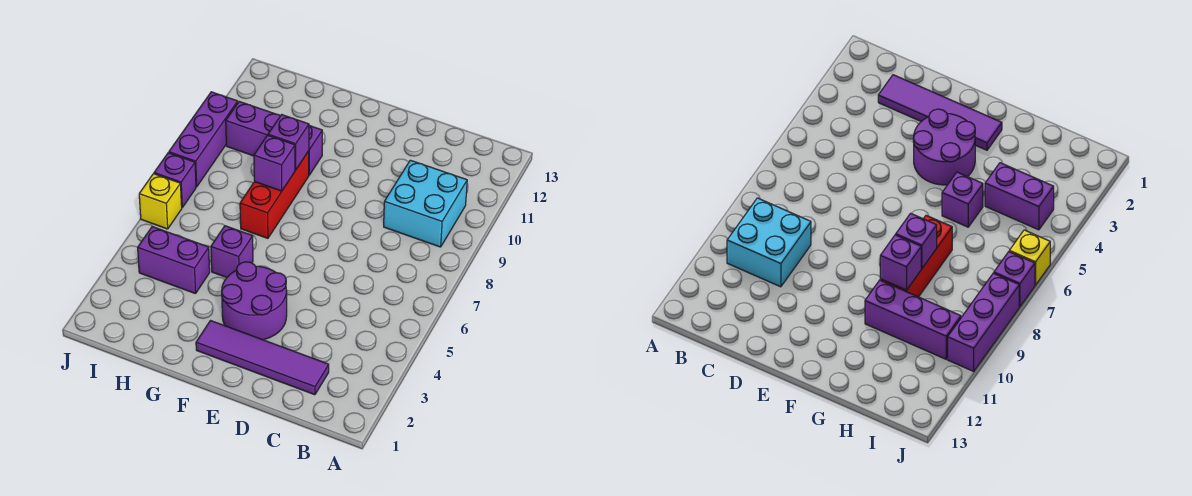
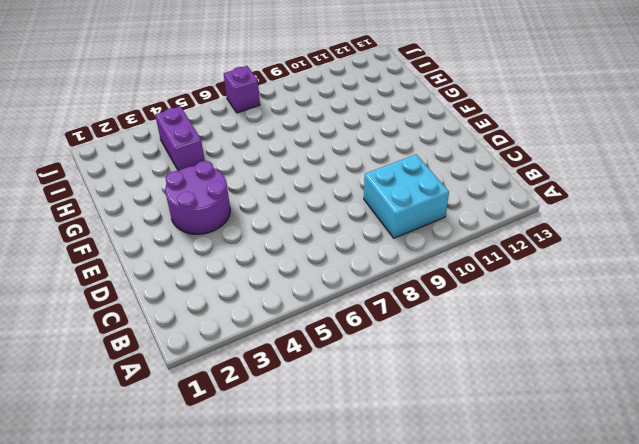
none -> purple 1x4 tile [196,321,329,395]
none -> purple 1x1 brick [211,226,253,278]
none -> red 1x3 brick [240,151,309,238]

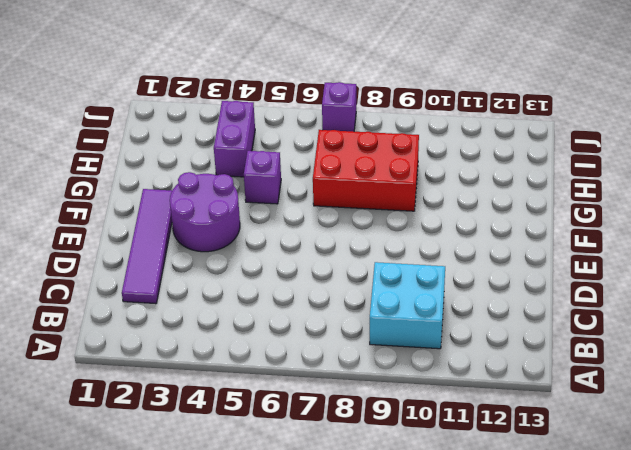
red 2x3 brick [313,130,419,211] -> red 1x3 brick [240,151,309,238]
none -> purple 1x3 brick [226,102,322,175]
none -> yellow 1x1 brick [139,174,182,229]
none -> purple 1x3 brick [169,92,238,187]

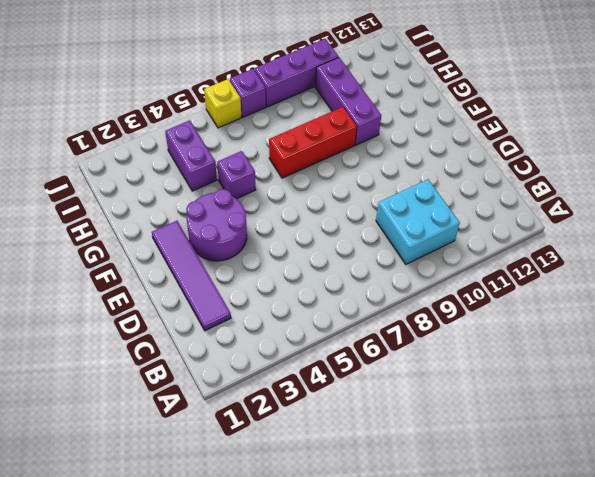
none -> purple 1x1 brick [254,135,295,191]
none -> purple 1x1 brick [268,115,309,170]

